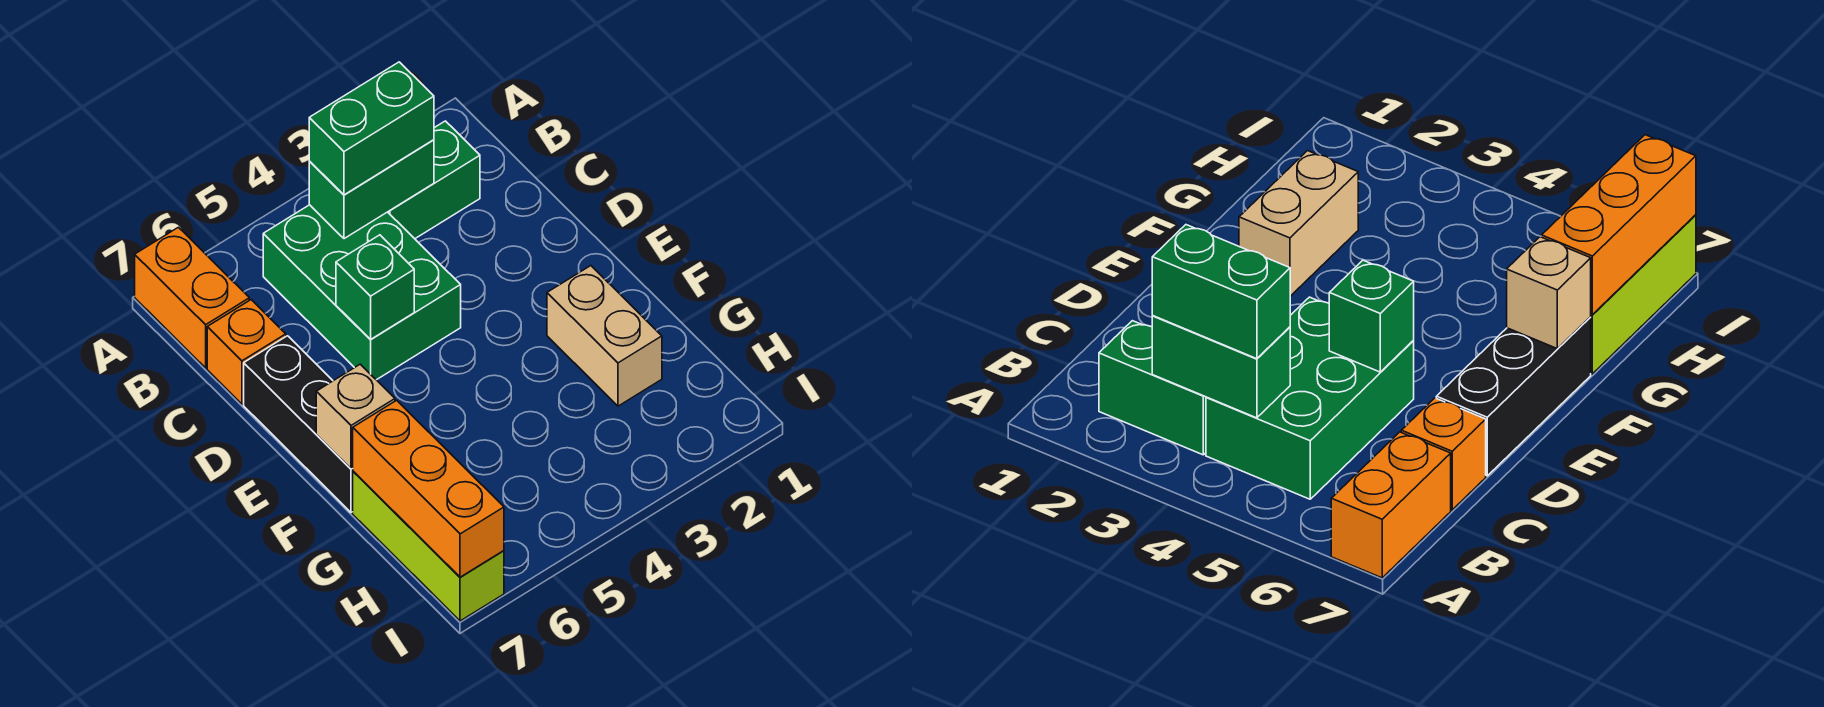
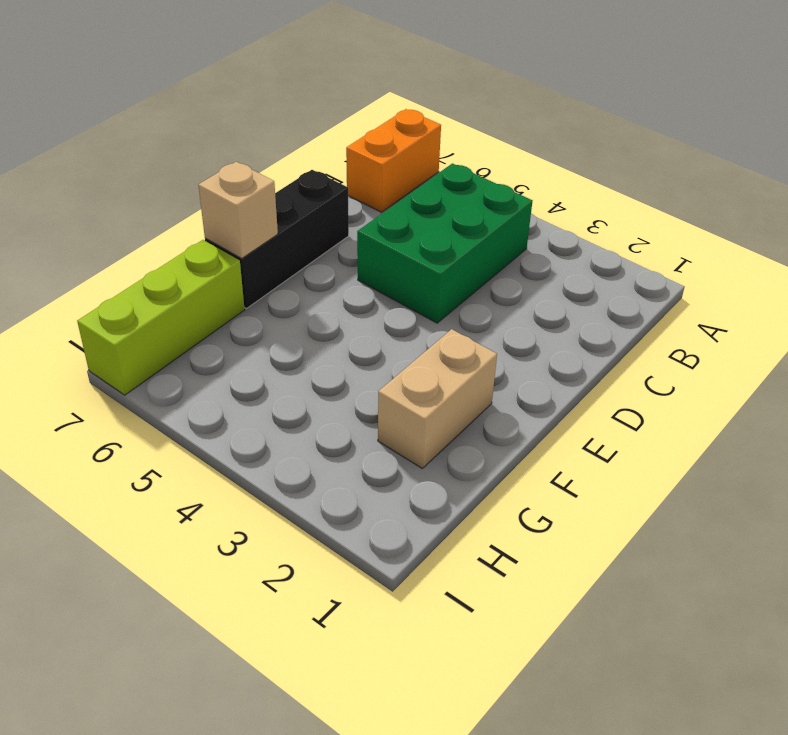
none -> green 1x2 brick [388,121,480,239]
none -> orange 1x1 brick [207,300,286,404]
none -> green 1x2 brick [309,140,434,239]

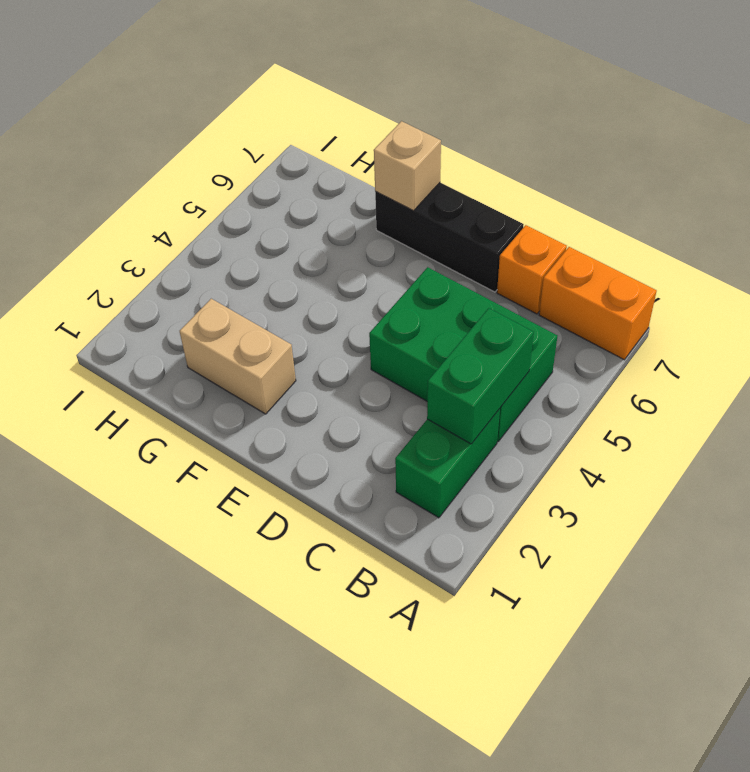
none -> lime 1x3 brick [353,471,504,621]
none -> green 1x1 brick [336,235,414,340]
none -> orange 1x3 brick [353,400,504,577]

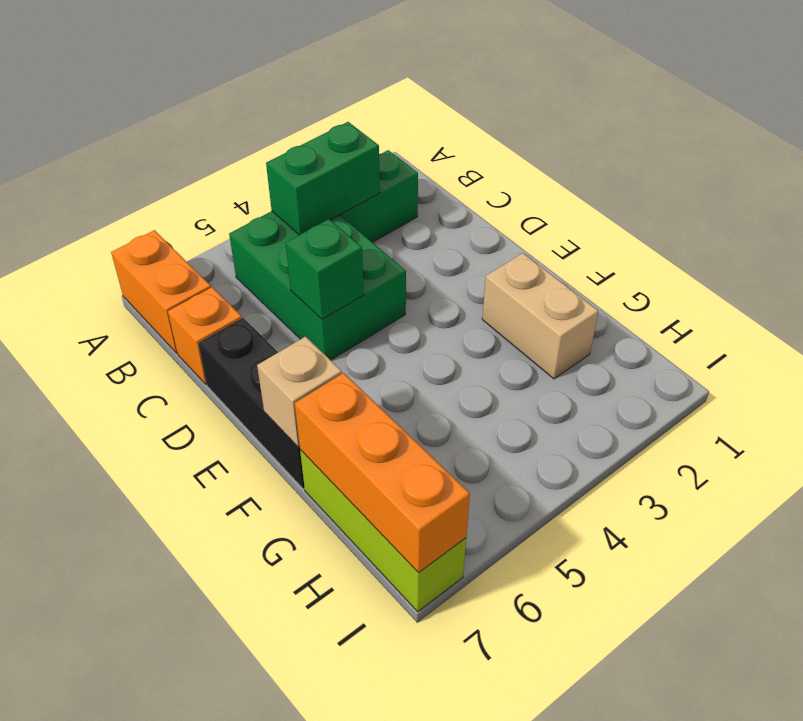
none -> green 1x2 brick [309,62,434,195]

